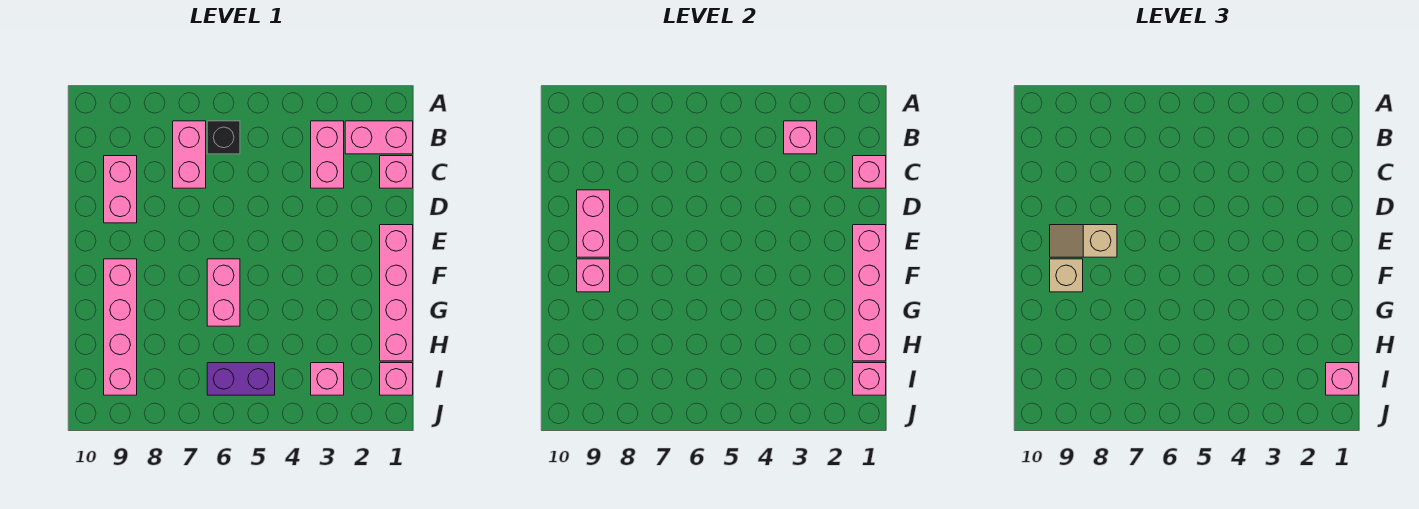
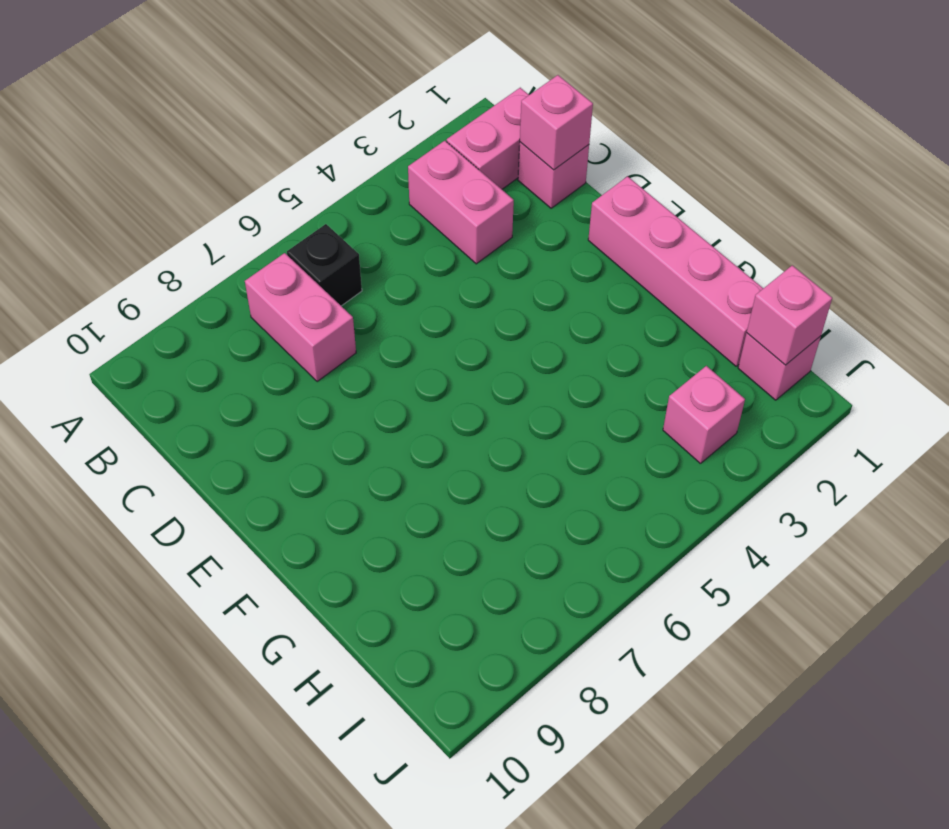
none -> pink 1x2 brick [104,156,137,223]
none -> pink 1x2 brick [207,259,240,326]
none -> pink 1x4 brick [104,259,137,395]

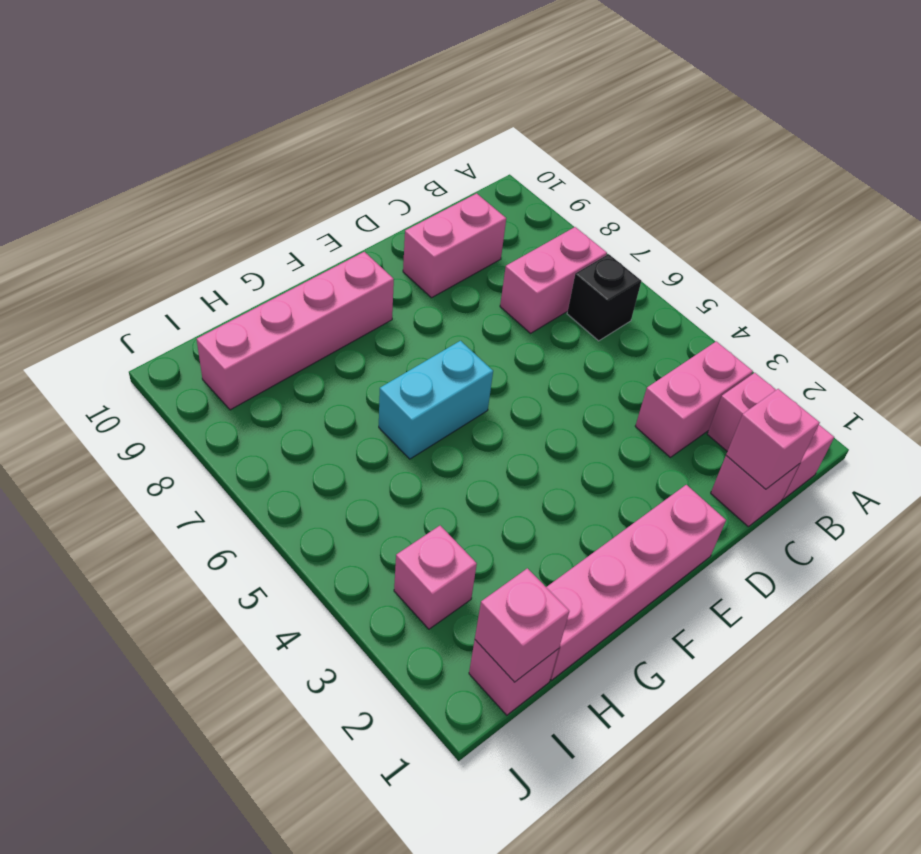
cyan 1x2 brick [379,341,493,459] -> pink 1x2 brick [207,259,240,326]
none -> purple 1x2 brick [207,363,275,395]
none -> pink 1x1 brick [784,121,817,154]
none -> pink 1x2 brick [577,190,610,257]

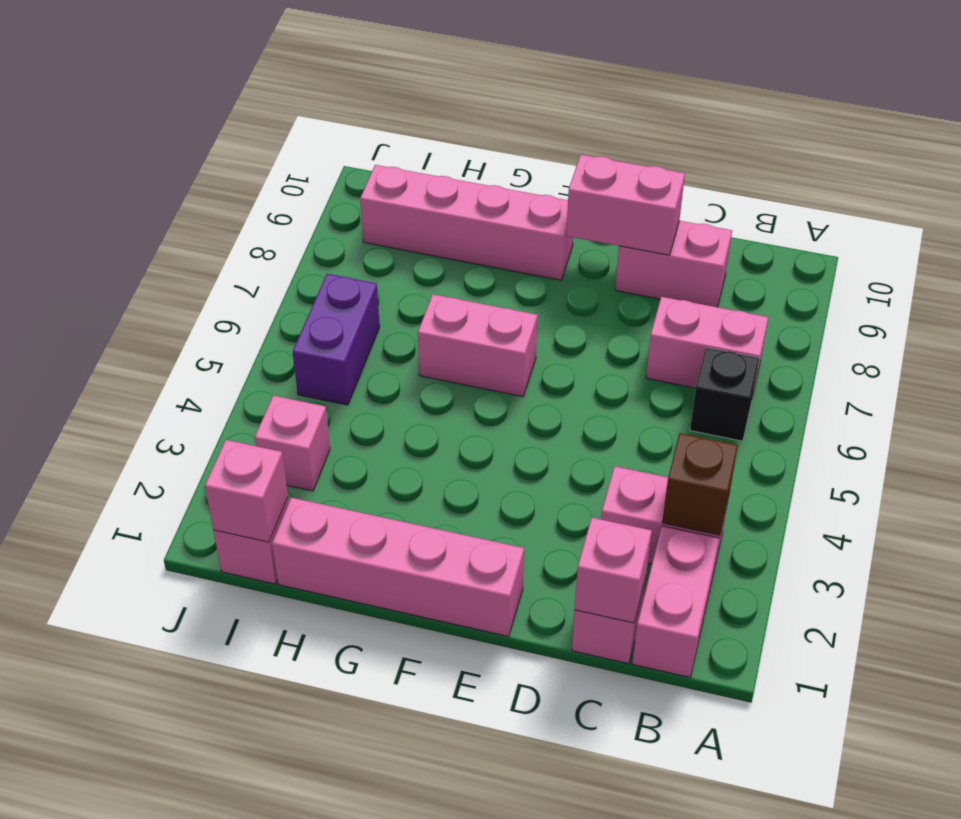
brown 1x1 brick [662,433,738,535] -> pink 1x1 brick [784,121,817,154]
none -> pink 1x4 brick [853,225,886,361]
none -> pink 1x1 brick [577,259,610,292]
none -> tan 1x2 slope [1050,225,1117,257]

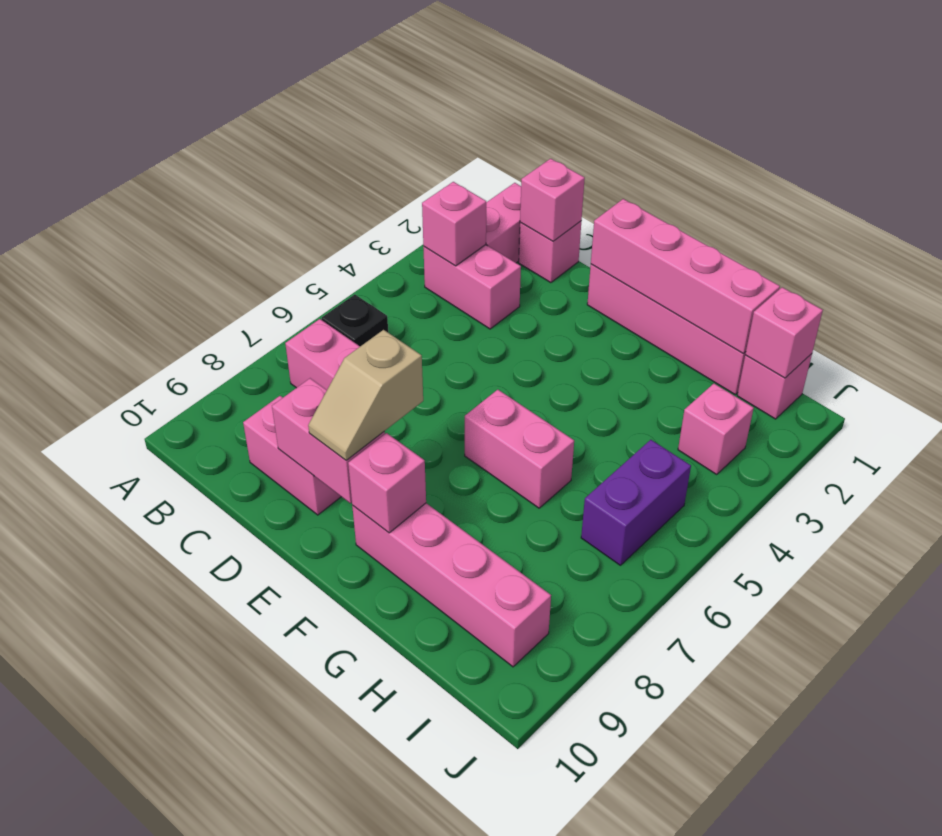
none -> tan 1x1 brick [1050,259,1083,292]
none -> pink 1x1 brick [1326,363,1359,395]

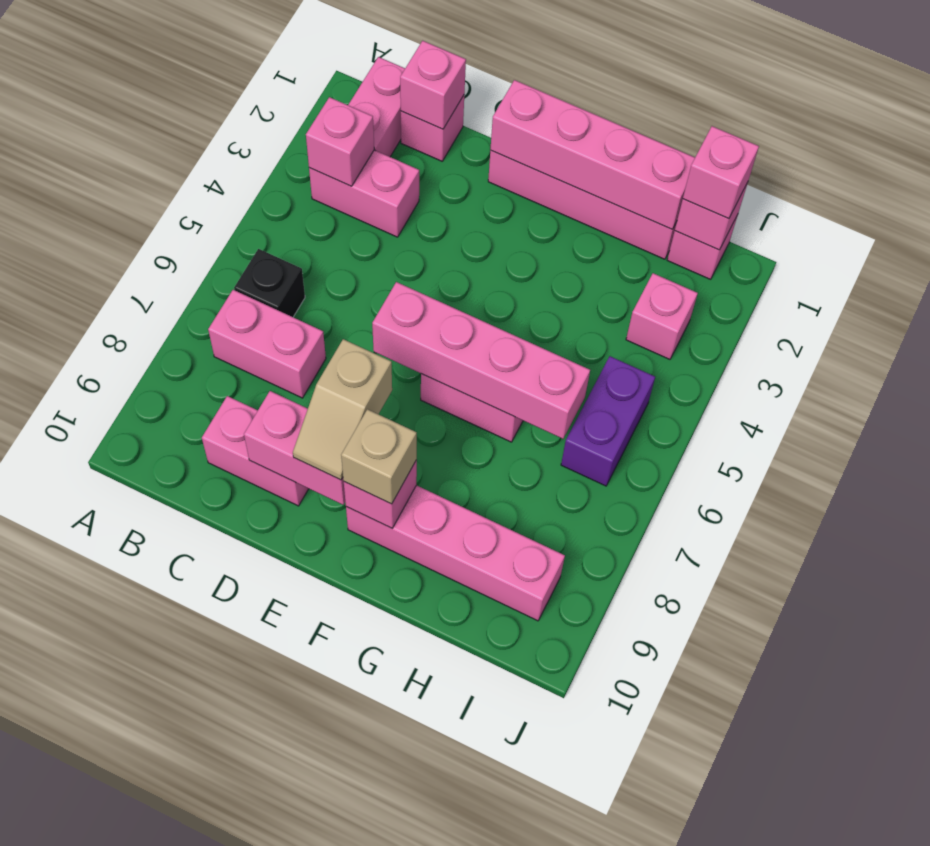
pink 1x4 brick [372,282,590,439] -> none

